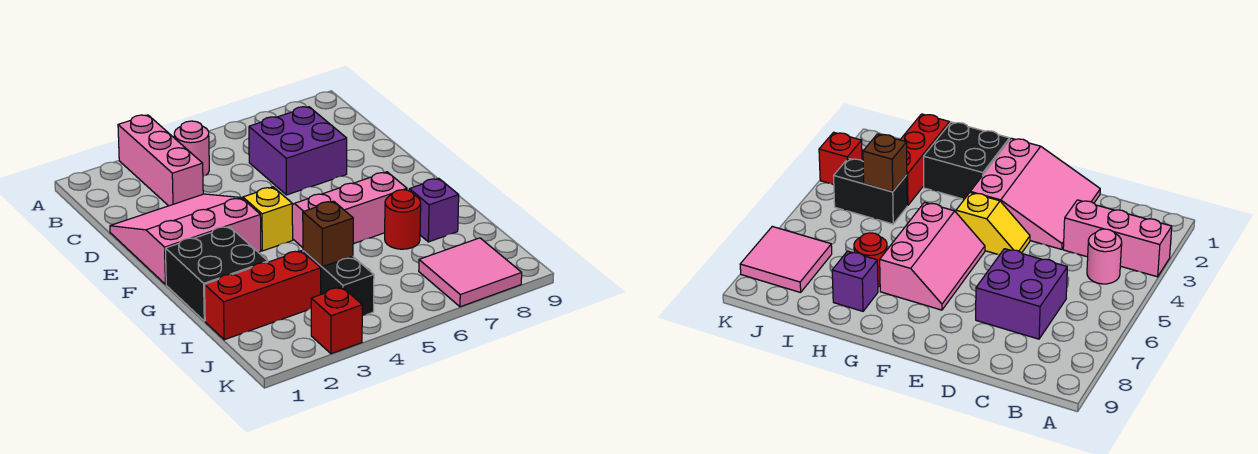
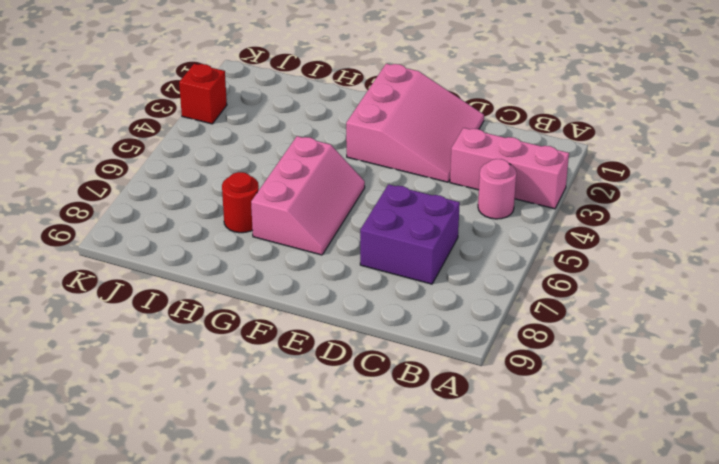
none -> yellow 1x2 slope [242,187,293,251]
none -> black 2x2 brick [165,227,268,321]
none -> purple 1x1 brick [409,179,459,242]

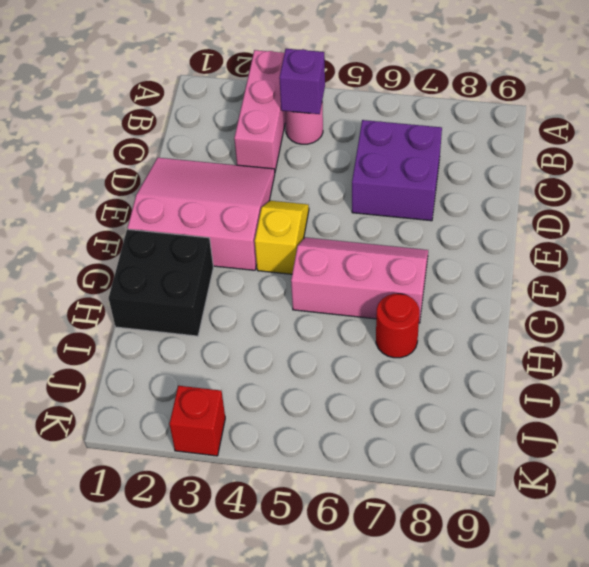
purple 1x1 brick [279,49,325,114] -> purple 1x1 brick moved to [409,179,459,242]
none -> red 1x3 brick [205,251,321,340]
none -> black 1x2 brick [303,250,374,316]
none -> pink 2x2 tile [419,238,522,307]

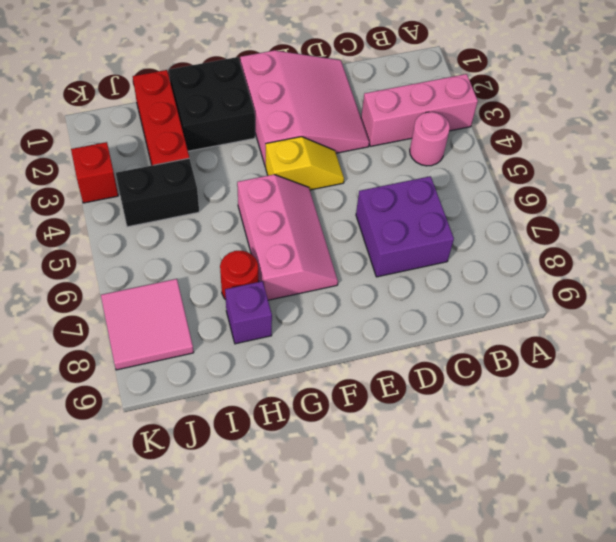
none -> brown 1x1 brick [303,201,353,267]

